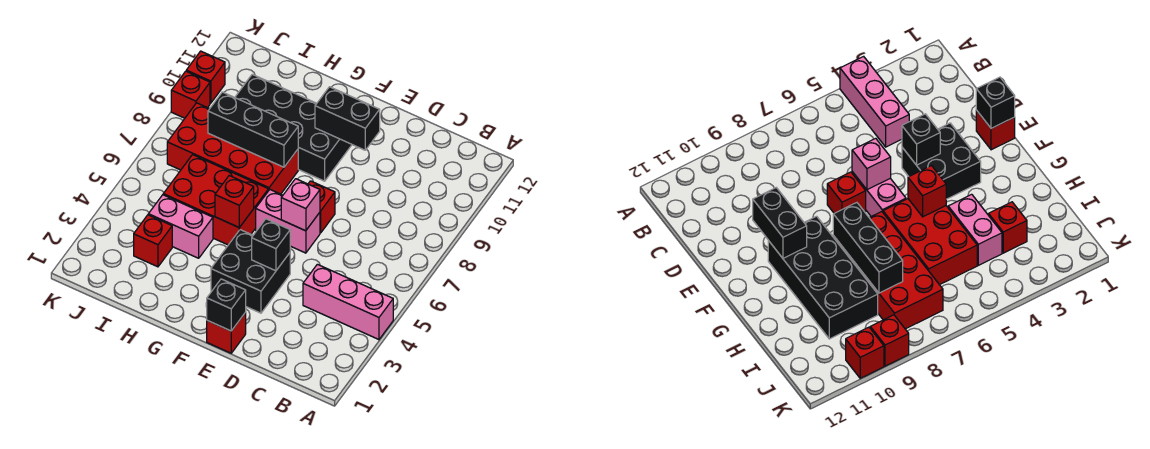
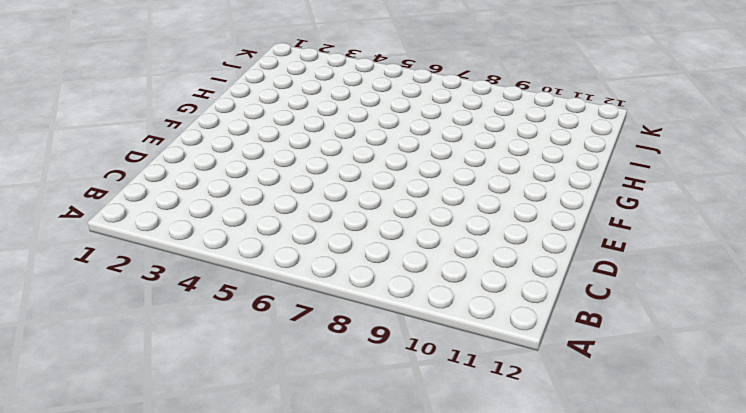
none -> pink 1x3 brick [303,264,393,340]
none -> red 1x1 brick [207,313,246,353]
none -> black 2x2 brick [211,230,290,313]

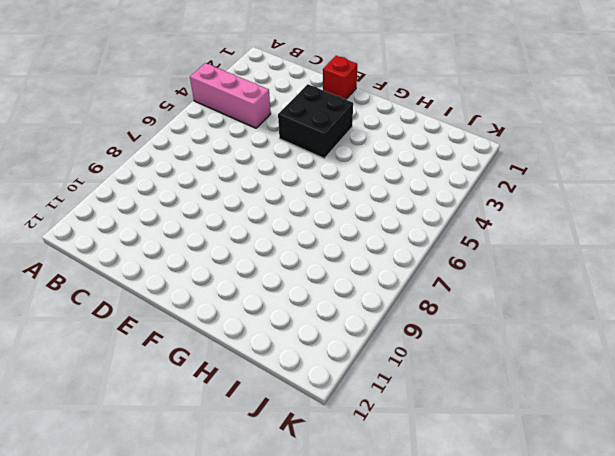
none -> pink 1x2 brick [256,190,320,253]
none -> red 1x1 brick [308,181,335,233]
none -> black 2x4 brick [235,74,352,181]

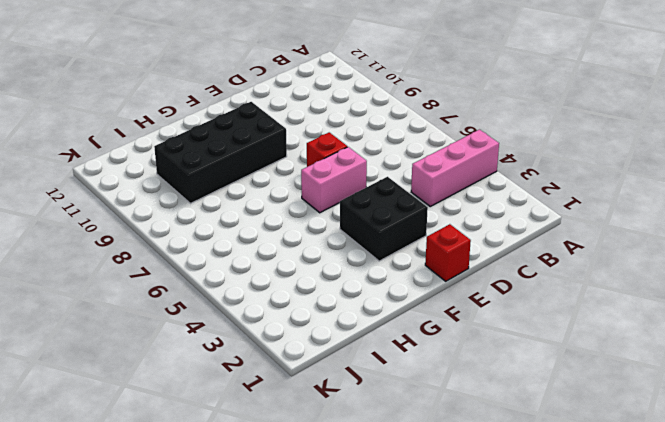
none -> red 2x3 brick [163,155,269,245]
none -> red 2x4 brick [167,103,298,194]
none -> pink 1x2 brick [148,195,213,258]

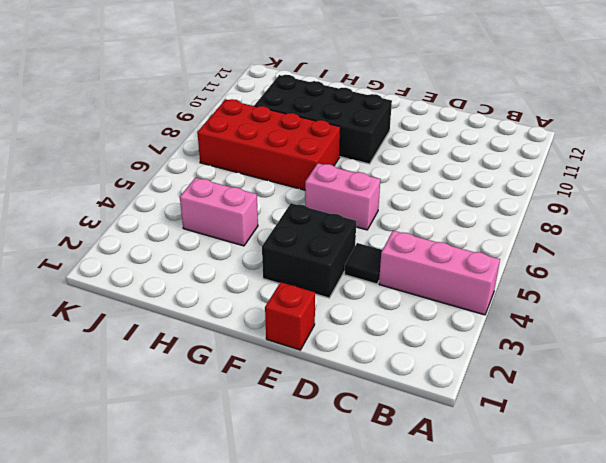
black 1x1 tile [344,243,382,284] -> none
none -> red 1x1 brick [308,181,335,233]
none -> red 2x3 brick [163,155,269,245]
none -> red 1x1 brick [134,215,172,267]

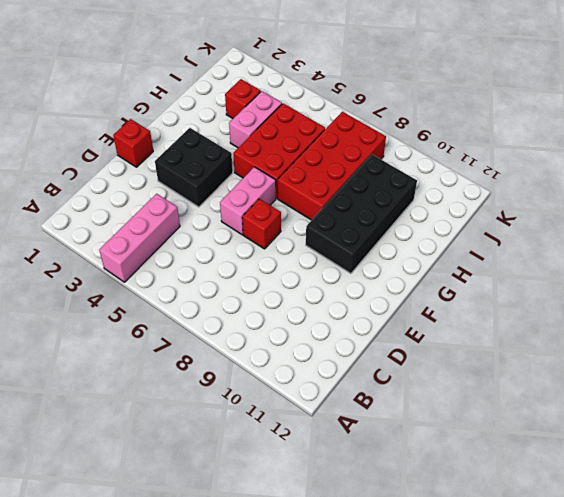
none -> red 1x1 brick [171,71,210,118]
none -> red 1x1 brick [186,51,225,103]
none -> black 1x1 brick [206,279,246,331]

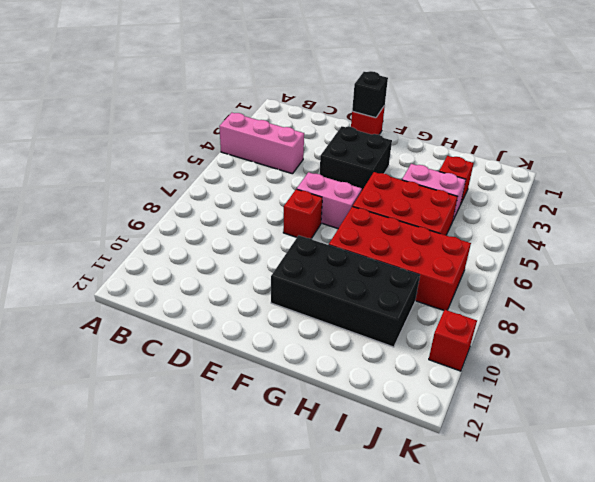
none -> red 1x1 brick [171,71,210,118]
none -> black 1x1 brick [252,219,290,271]
none -> pink 1x1 brick [281,179,320,231]

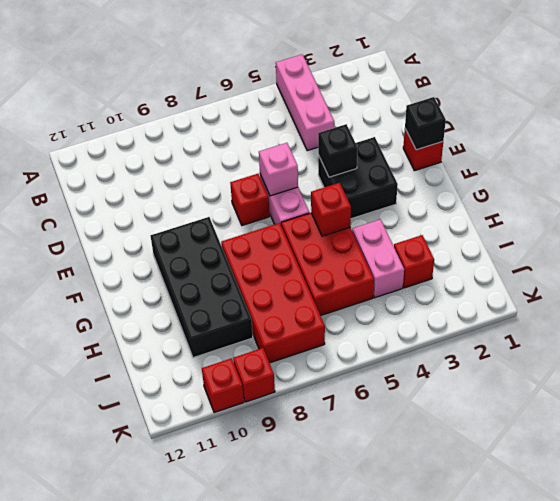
none -> black 1x2 brick [315,87,380,150]
none -> black 1x3 brick [208,92,298,167]

